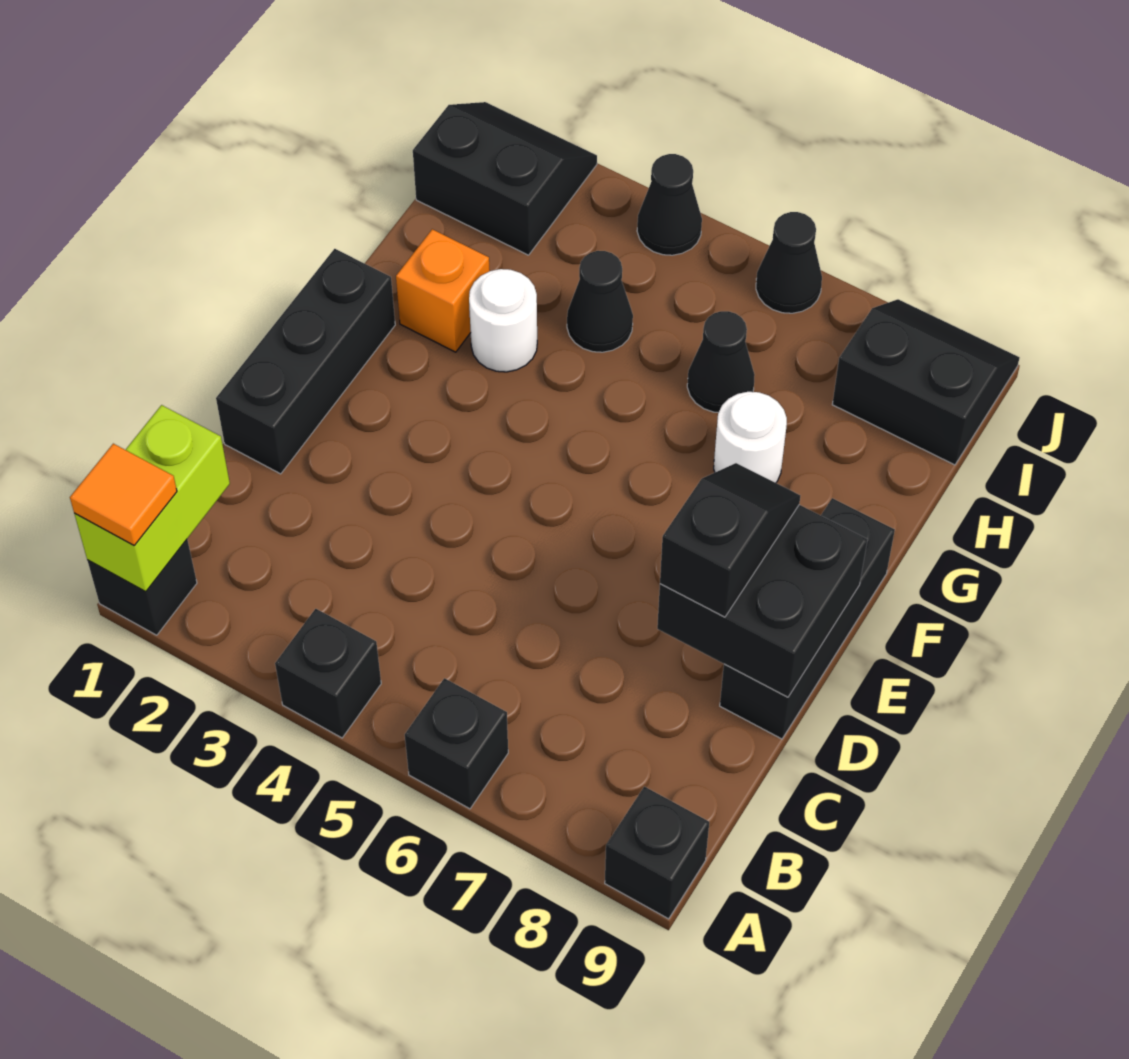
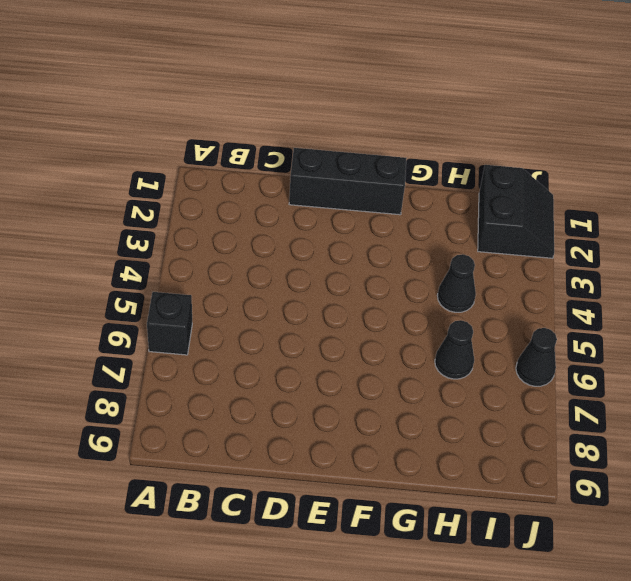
none -> black 1x1 brick [87,539,197,635]
none -> black 1x1 brick [275,609,381,738]
none -> black 1x1 brick [605,787,709,919]

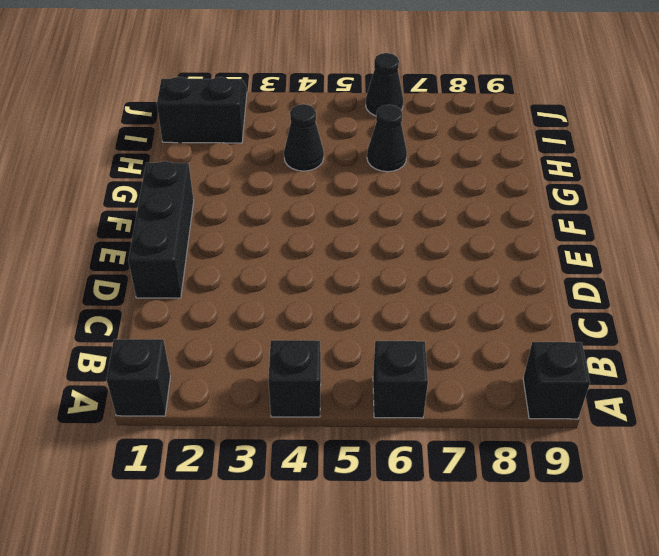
none -> black 1x3 brick [720,498,895,739]
none -> orange 1x1 brick [396,229,490,352]
none -> white 1x1 round brick [469,269,537,372]

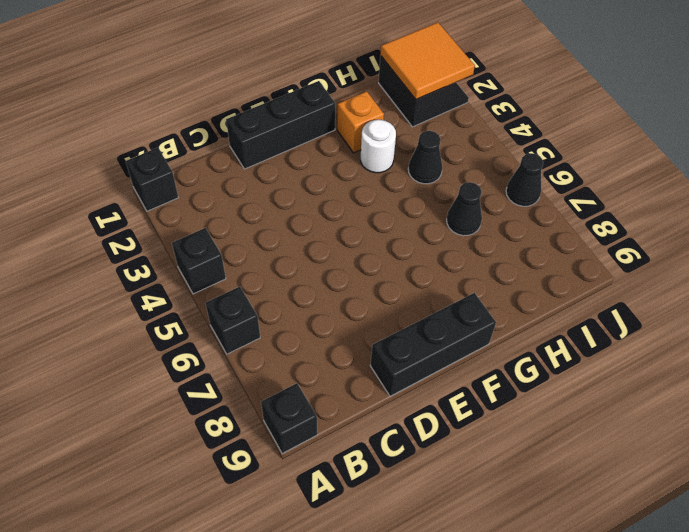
orange 2x2 tile [380,22,475,99] -> none
none -> white 1x1 round brick [714,392,787,483]
none -> black 2x2 slope [832,299,1019,465]
none -> black 1x1 cone [637,154,702,255]

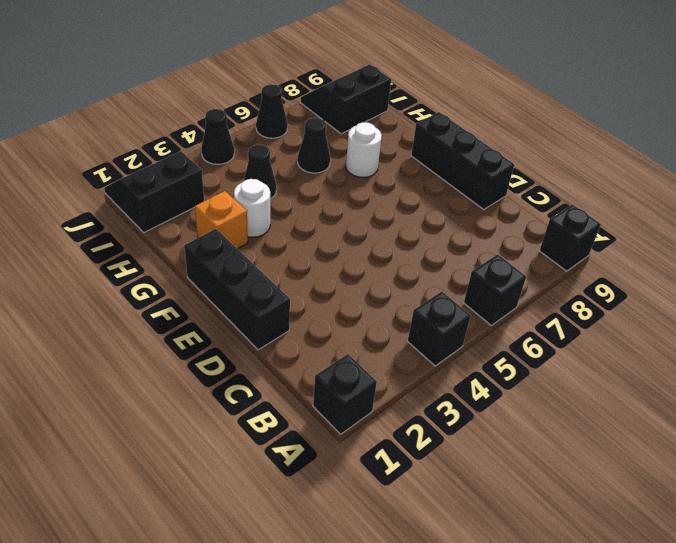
none -> lime 1x2 brick [74,405,230,591]
none -> black 2x2 brick [657,505,868,697]
none -> orange 1x1 tile [70,444,177,546]

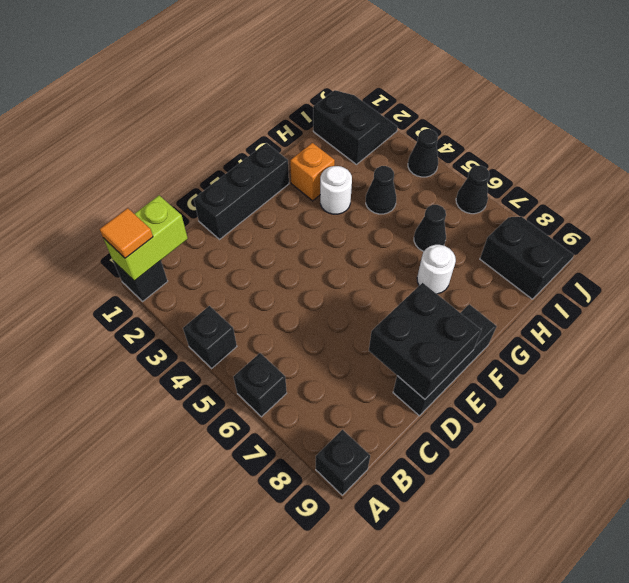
none -> black 1x2 slope [660,463,800,617]

